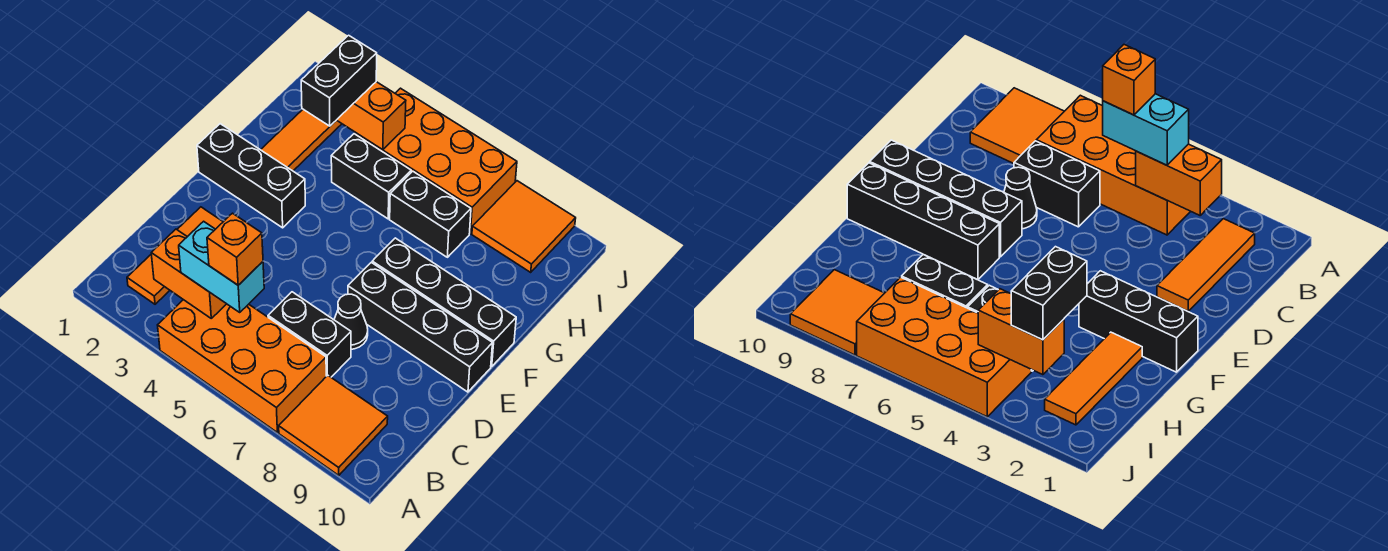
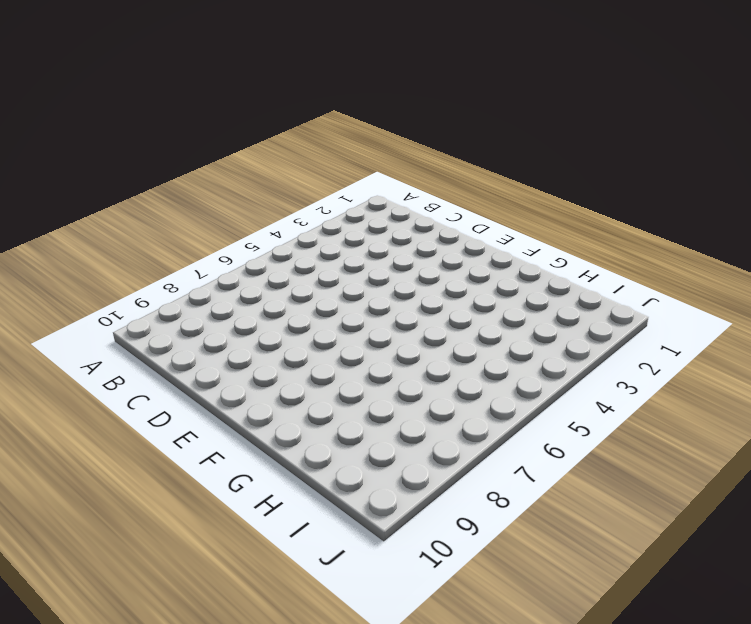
none -> orange 2x4 brick [158,300,326,432]
none -> orange 2x2 tile [279,375,388,475]
none -> orange 1x3 tile [127,207,223,304]

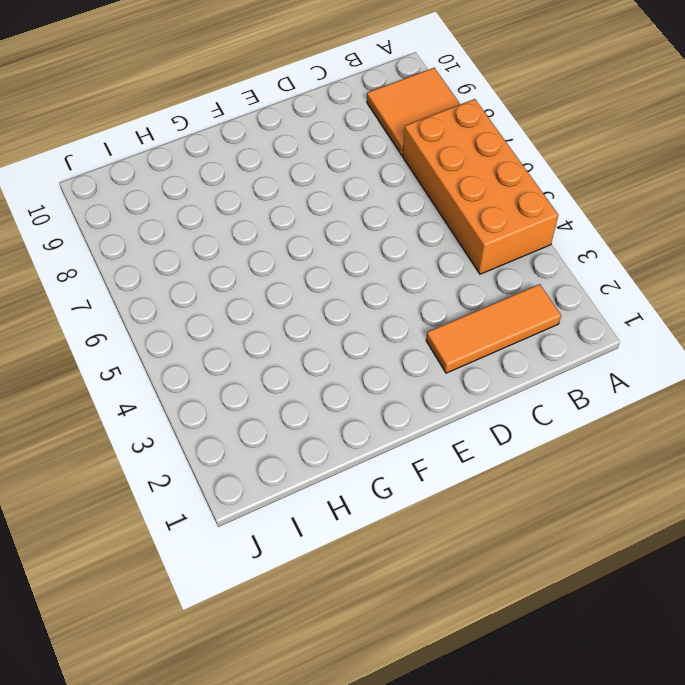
none -> black 1x2 brick [268,292,351,377]
none -> black 1x1 cone [334,294,368,349]
none -> black 1x4 brick [348,263,493,392]

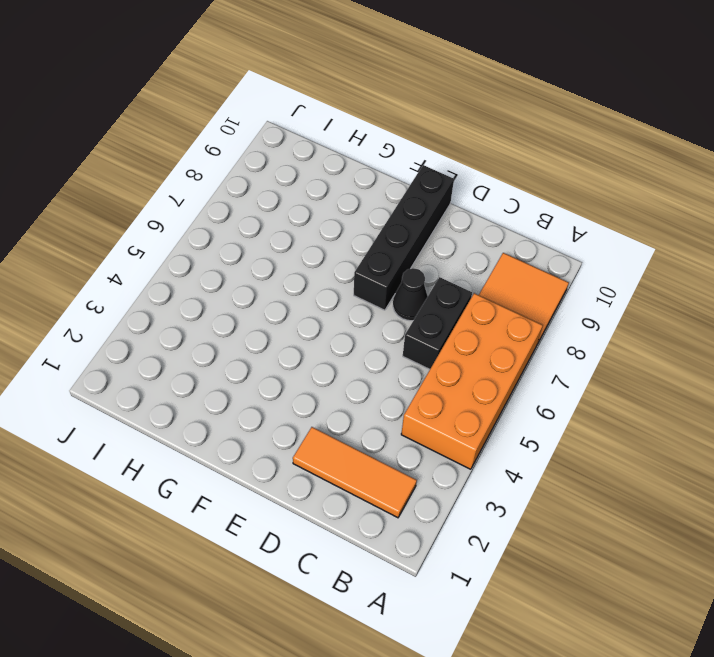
none -> black 1x3 brick [197,124,305,228]
none -> black 1x4 brick [372,238,516,366]
none -> orange 1x3 tile [261,109,342,171]

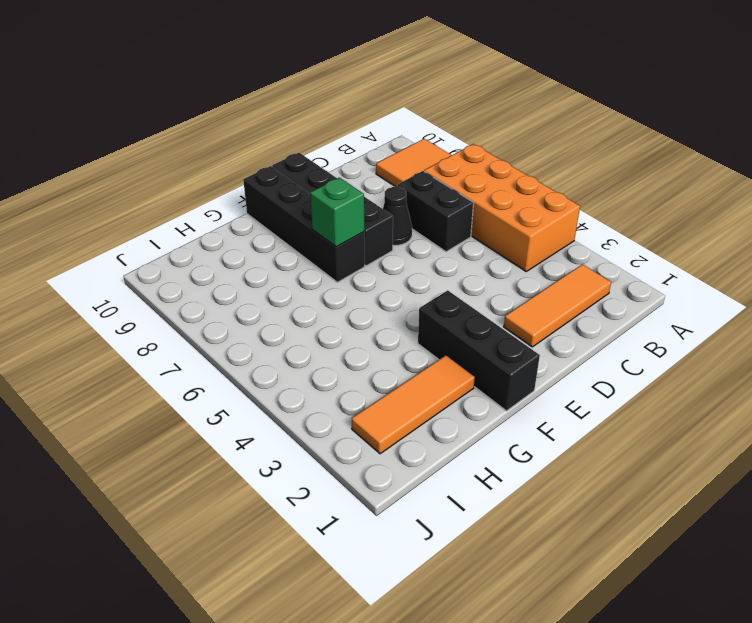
green 1x1 brick [310,177,364,247] -> none
none -> black 1x2 brick [331,134,411,219]
none -> black 1x2 brick [390,171,471,257]
none -> orange 2x4 brick [355,88,517,234]

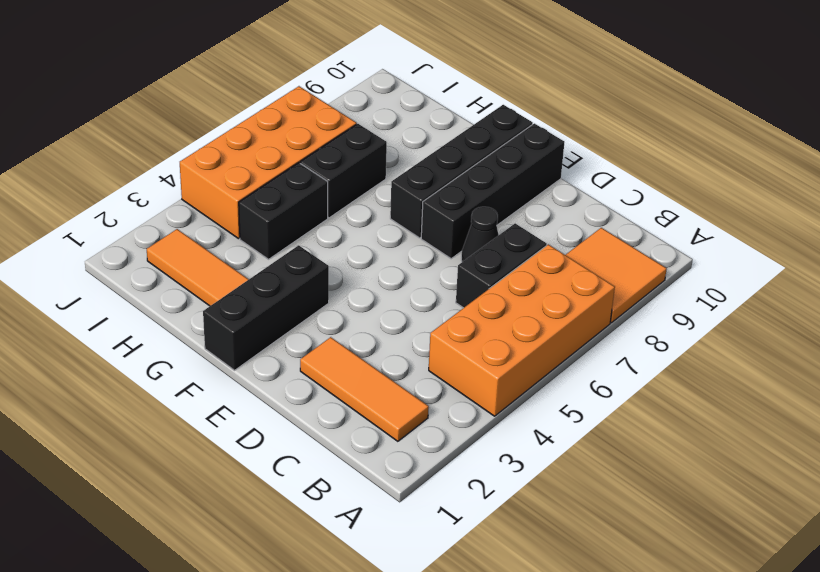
none -> orange 2x2 tile [472,181,576,272]
none -> orange 1x2 brick [151,229,226,318]
none -> orange 1x2 brick [337,82,406,150]

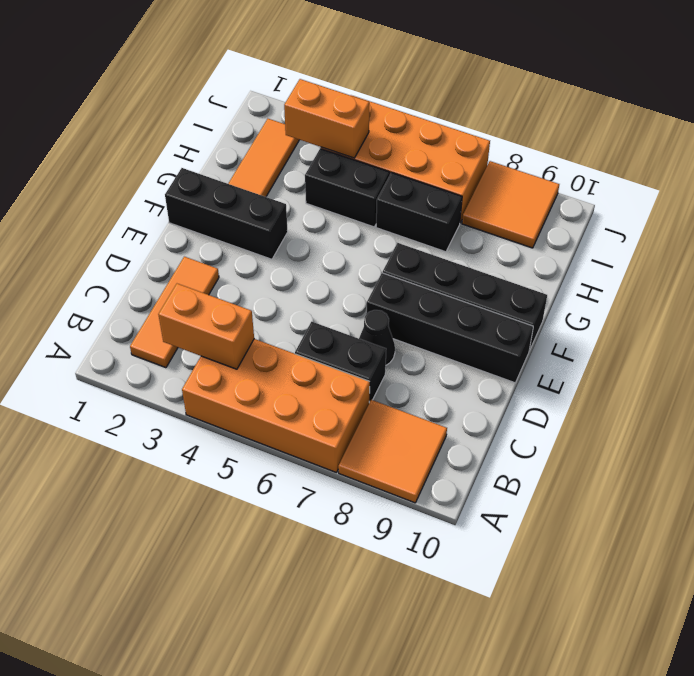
none -> cyan 1x2 brick [179,221,264,312]
none -> black 1x2 brick [301,35,377,126]
none -> orange 1x1 brick [207,213,263,285]

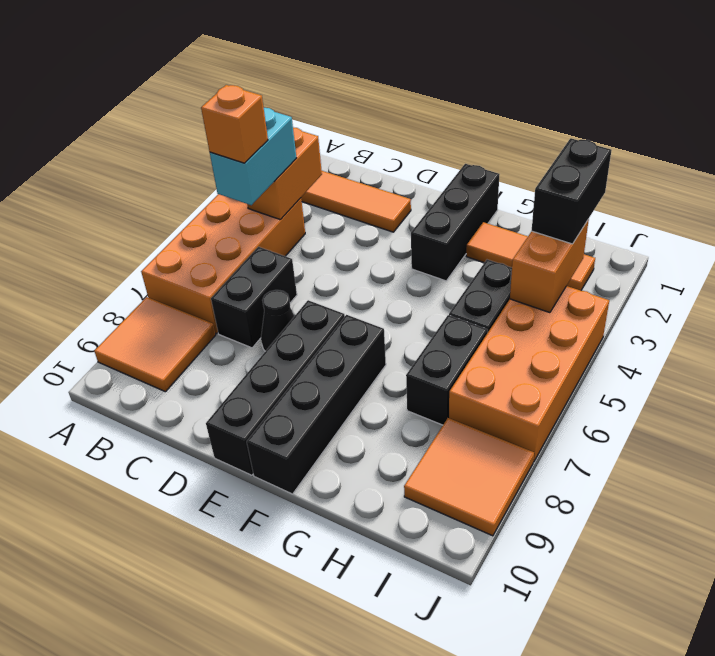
black 1x2 brick [532,138,612,244] -> black 1x2 brick turned to [301,35,377,126]

